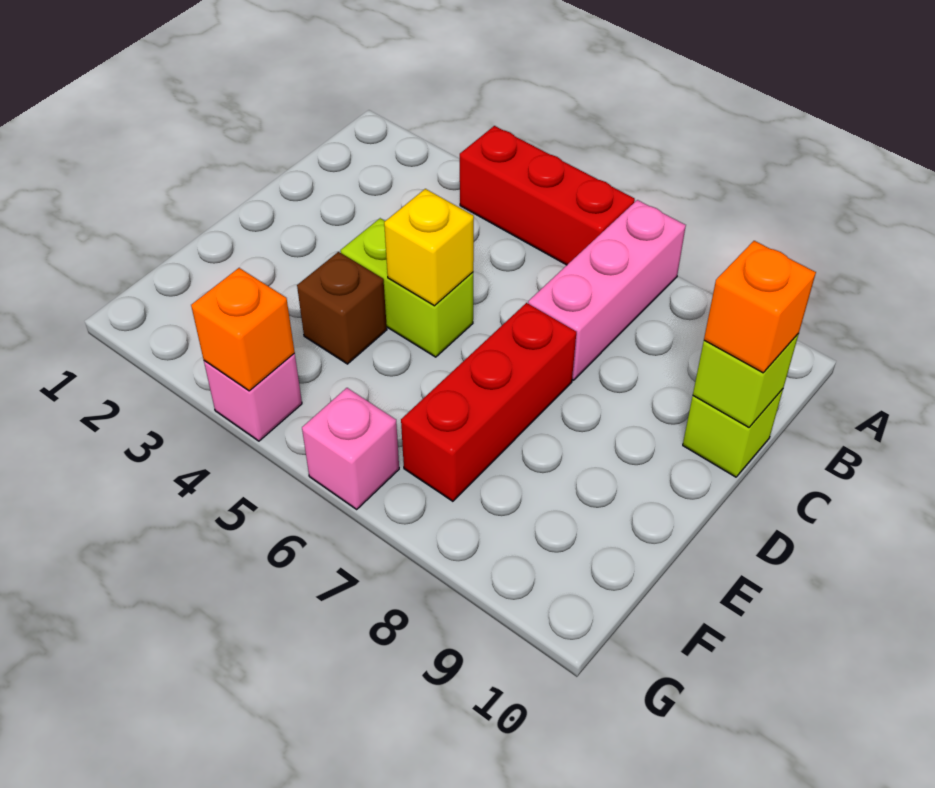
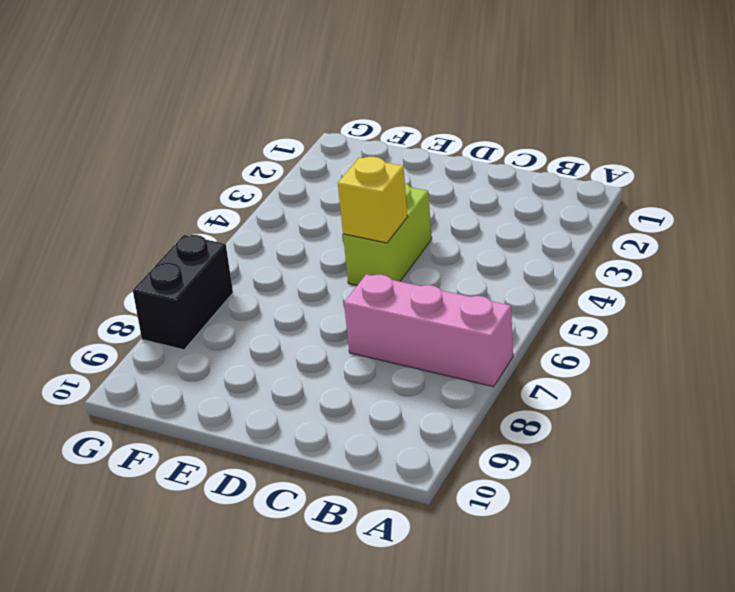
black 1x2 brick [133,235,233,350] -> none
none -> red 1x3 brick [460,126,635,265]
none -> lime 1x1 brick [683,389,783,477]
none -> red 1x3 brick [401,303,576,501]

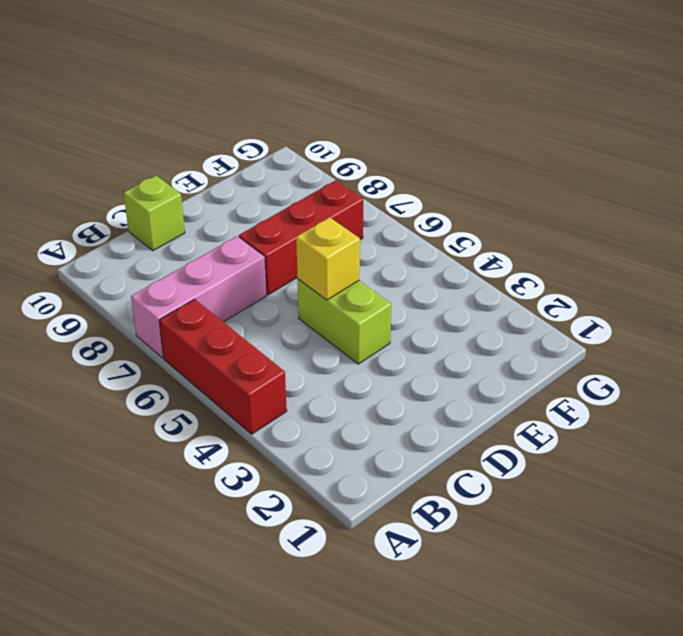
none -> brown 1x1 brick [297,252,387,364]
none -> pink 1x1 brick [204,354,302,441]
none -> pink 1x1 brick [302,388,399,509]

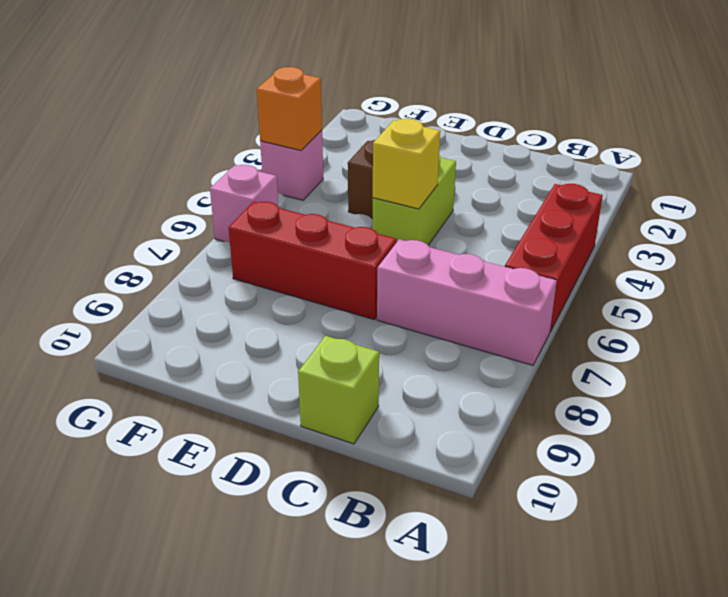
none -> lime 1x1 brick [693,333,799,427]
none -> orange 1x1 brick [704,241,816,373]

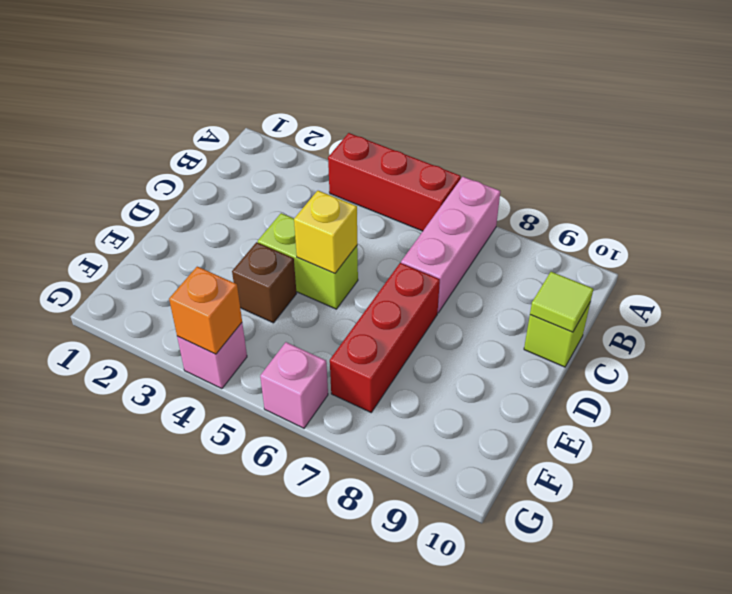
lime 1x1 tile [530,272,593,332] -> lime 1x1 brick [693,333,799,427]
none -> orange 1x1 brick [704,241,816,373]

